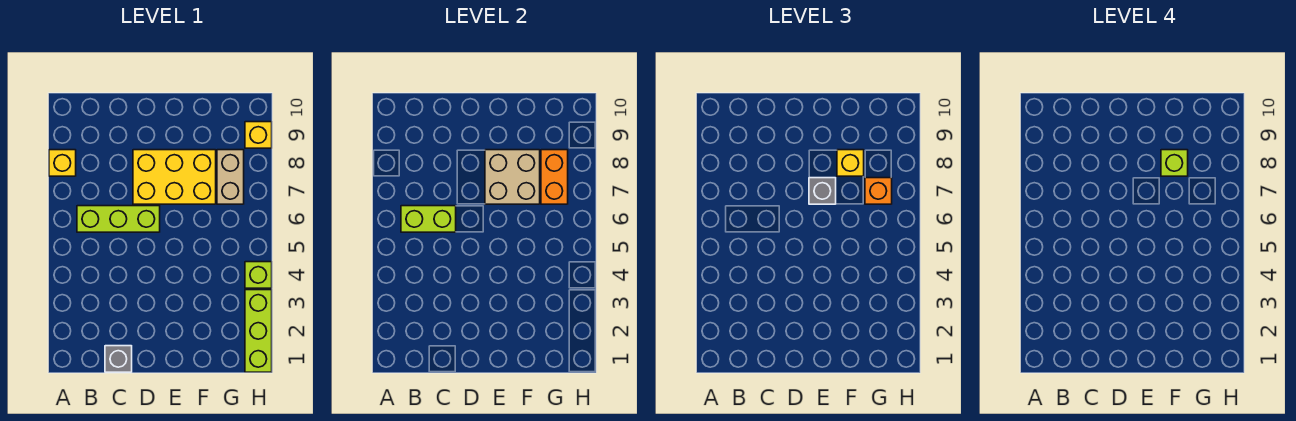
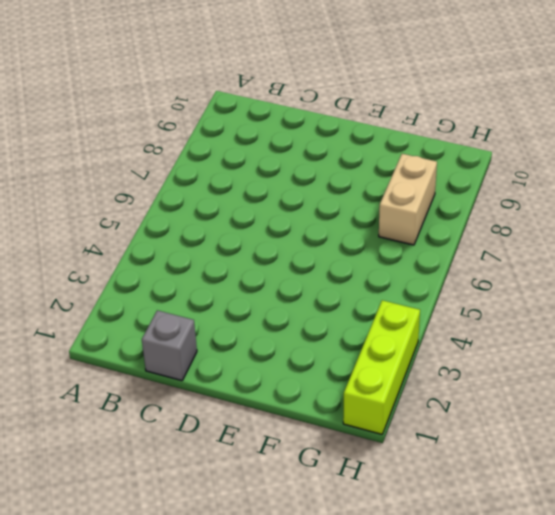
none -> yellow 1x1 brick [49,150,76,176]
none -> lime 1x3 brick [77,206,160,232]
none -> yellow 2x3 brick [133,150,216,204]

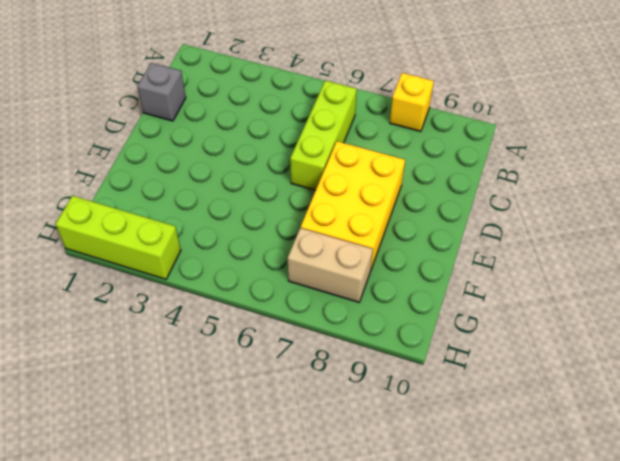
none -> lime 1x1 brick [245,262,272,288]
none -> yellow 1x1 brick [245,122,272,148]
none -> lime 1x2 brick [401,206,456,232]

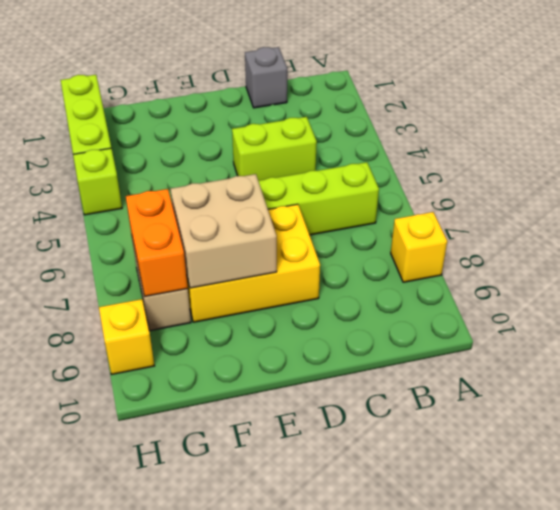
lime 1x2 brick [232,117,317,181] -> lime 1x2 brick moved to [401,206,456,232]
none -> grey 1x1 brick [809,178,836,204]
none -> yellow 1x1 brick [837,150,864,176]
none -> orange 1x1 brick [865,178,892,204]

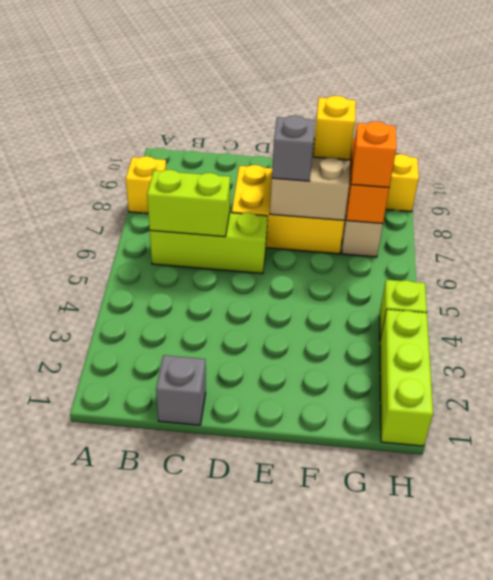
none -> lime 1x1 brick [1161,150,1188,176]

